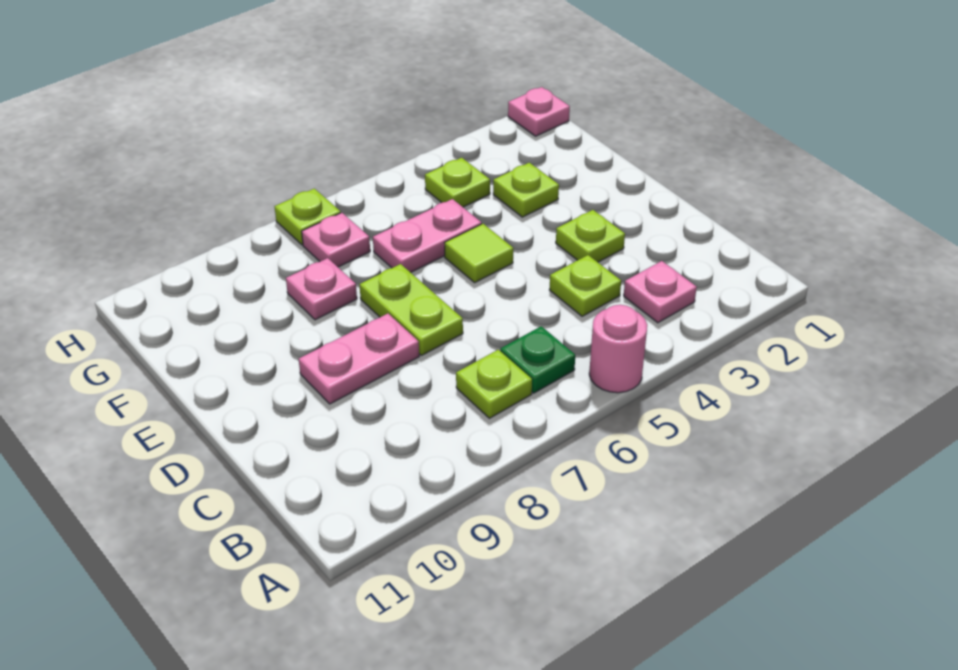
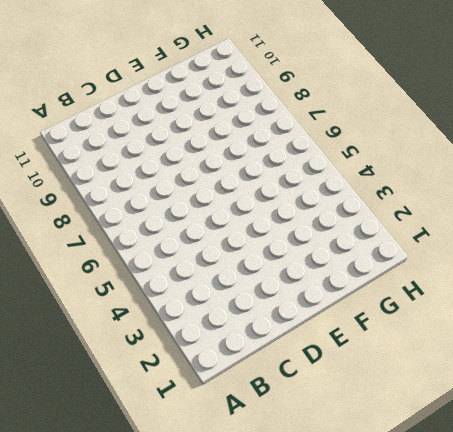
none -> pink 1x1 round brick [589,305,647,393]
none -> pink 1x1 plate [624,261,697,323]
none -> green 1x1 plate [500,326,575,393]

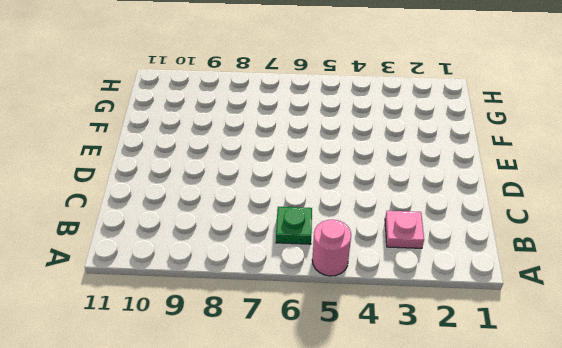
none -> lime 1x1 plate [456,350,532,418]
none -> lime 1x1 plate [550,255,621,316]
none -> lime 1x1 plate [556,210,625,262]

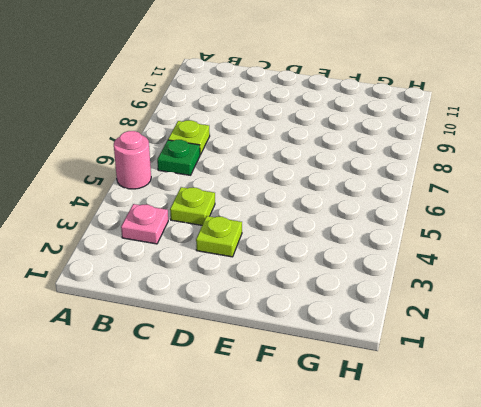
none -> lime 1x2 plate [359,264,463,355]
none -> pink 1x2 plate [299,314,419,404]
none -> lime 1x1 tile [445,224,513,283]

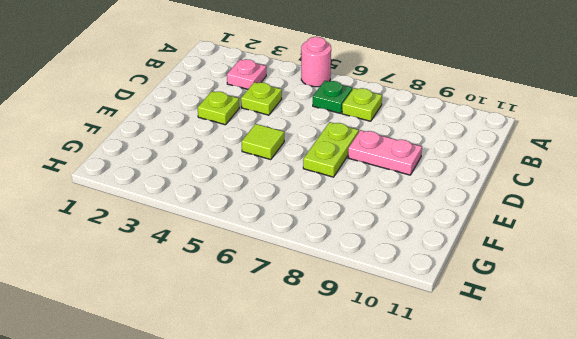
none -> lime 1x1 plate [493,163,559,217]
none -> pink 1x2 plate [373,199,482,273]
none -> pink 1x1 plate [286,258,357,320]

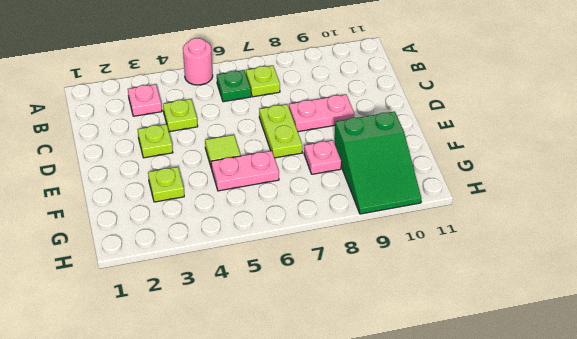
green 2x3 slope [335,111,421,214] -> none
none -> lime 1x1 plate [425,158,490,207]
none -> pink 1x1 plate [302,213,370,267]
none -> pink 1x1 plate [508,87,570,136]

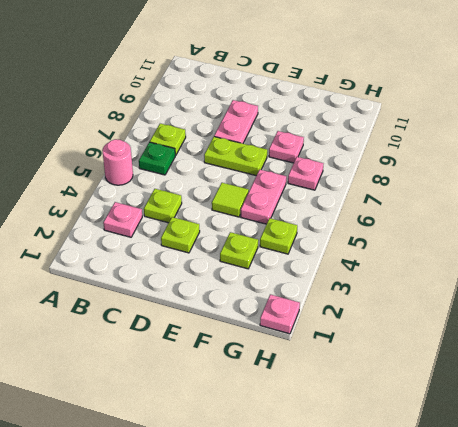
none -> lime 1x1 plate [274,188,341,245]

